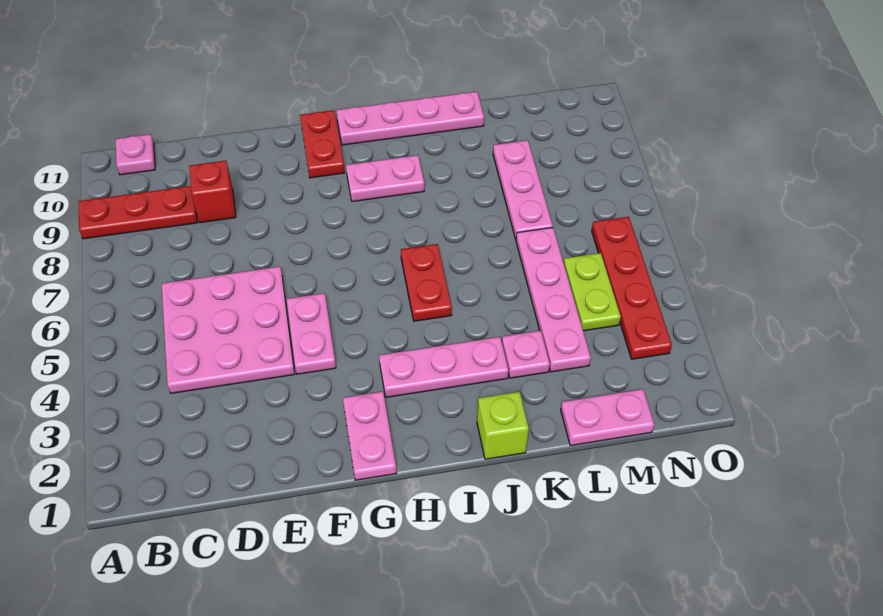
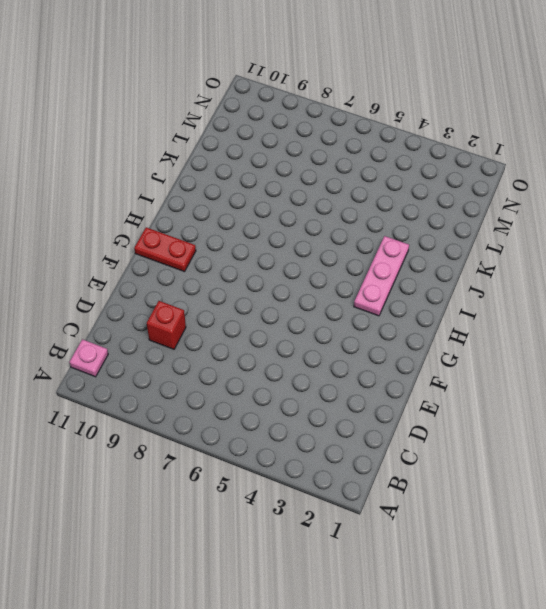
none -> red 1x3 plate [79,186,197,239]
none -> pink 3x3 plate [162,267,295,393]
none -> pink 1x2 plate [287,293,336,374]

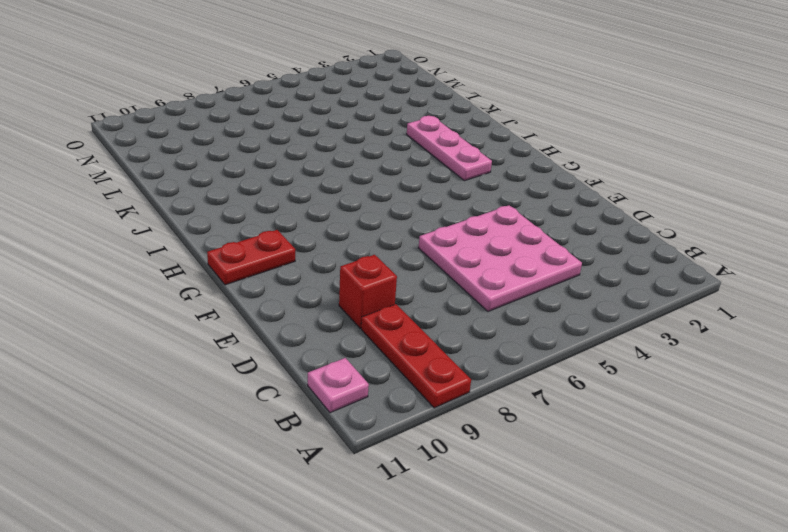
none -> pink 1x2 plate [287,293,336,374]
none -> pink 1x2 plate [343,392,397,480]
none -> pink 1x2 plate [346,155,424,202]

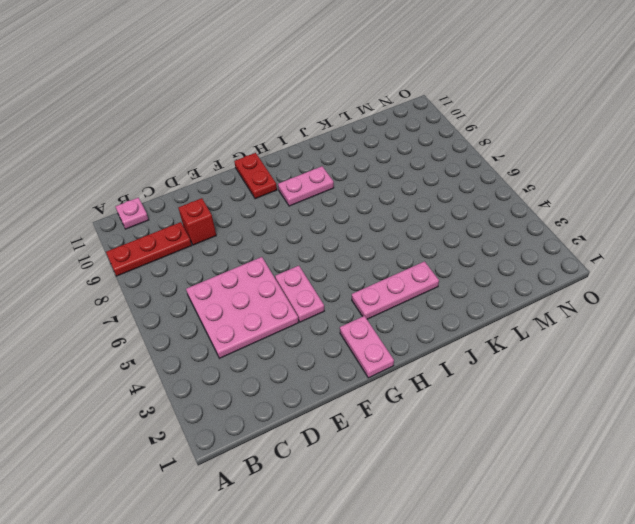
none -> pink 1x4 plate [336,92,484,145]
none -> red 1x2 plate [401,244,452,321]
none -> lime 1x1 brick [477,392,529,459]

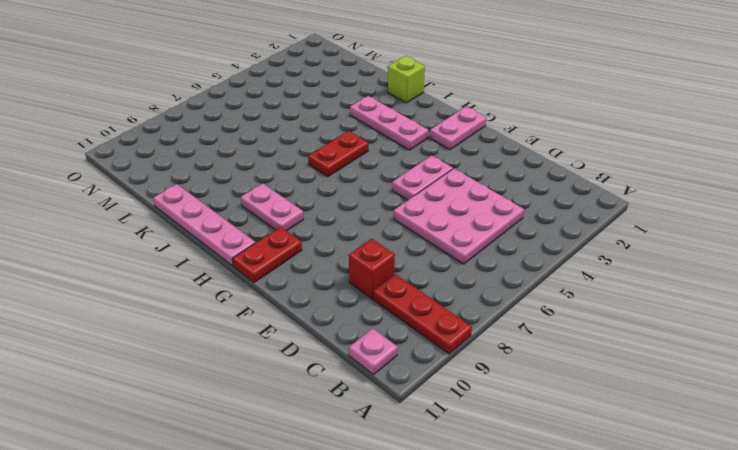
none -> pink 1x1 plate [502,331,550,378]
none -> pink 1x2 plate [561,389,654,446]
none -> pink 1x4 plate [516,228,591,372]

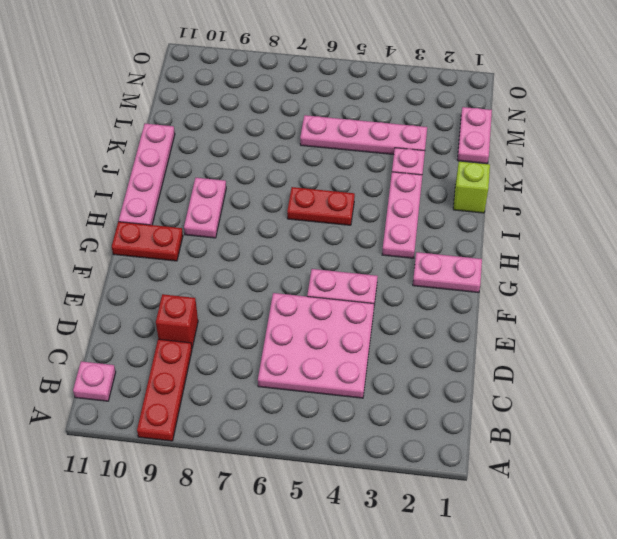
none -> pink 1x3 plate [493,140,553,239]
none -> lime 1x2 plate [564,253,621,331]
none -> red 1x4 plate [592,217,672,359]

